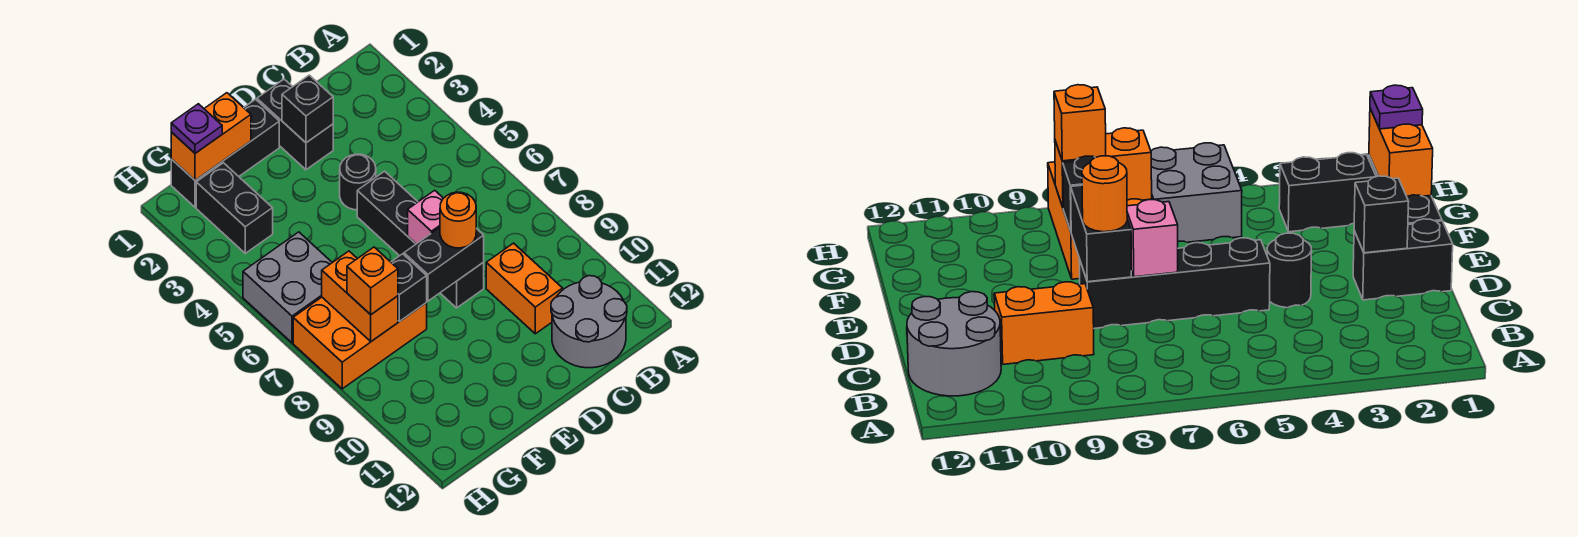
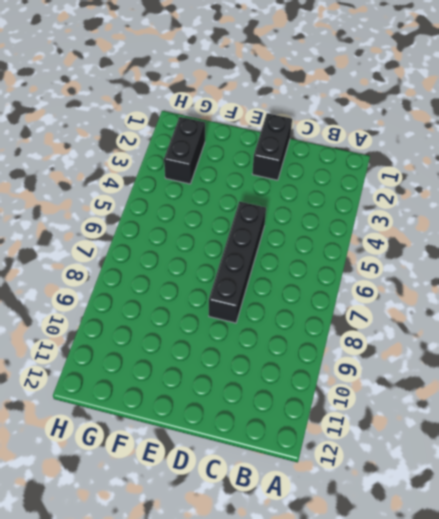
none -> grey 2x2 round brick [551,276,627,368]
none -> orange 1x2 brick [486,243,563,334]
none -> black 1x1 round brick [340,154,376,210]

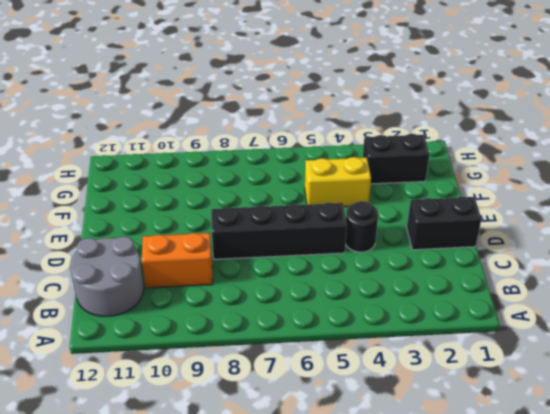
yellow 1x2 brick [305,157,371,207] -> none
none -> black 1x3 brick [171,99,279,207]
none -> orange 2x3 brick [293,297,427,389]
none -> grey 2x2 brick [243,232,332,343]

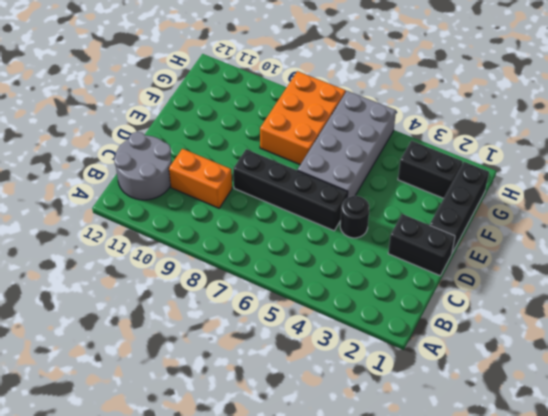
grey 2x4 brick [298,91,396,198] -> grey 2x2 brick [243,232,332,343]
none -> black 1x1 brick [282,75,333,143]
none -> pink 1x1 brick [408,190,443,244]
none -> black 1x2 brick [404,228,484,301]

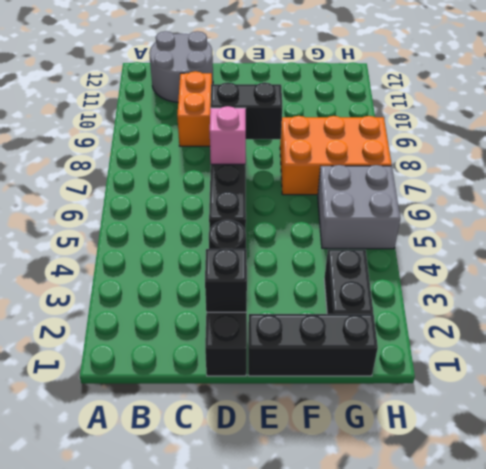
none -> orange 1x2 brick [171,93,251,180]
none -> black 1x1 brick [391,254,427,322]
none -> orange 1x2 brick [322,251,398,341]

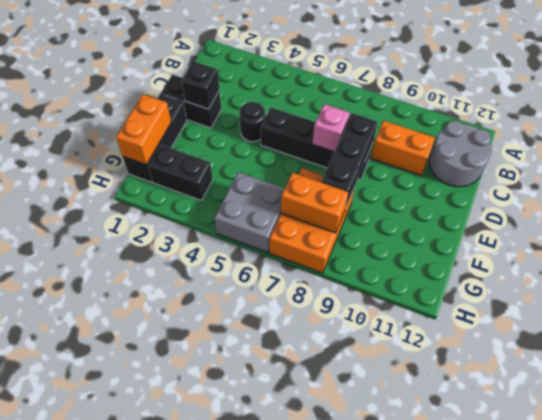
none -> orange 1x1 round brick [440,192,476,248]
none -> purple 1x1 plate [171,104,222,153]
none -> orange 1x1 brick [347,247,398,315]

